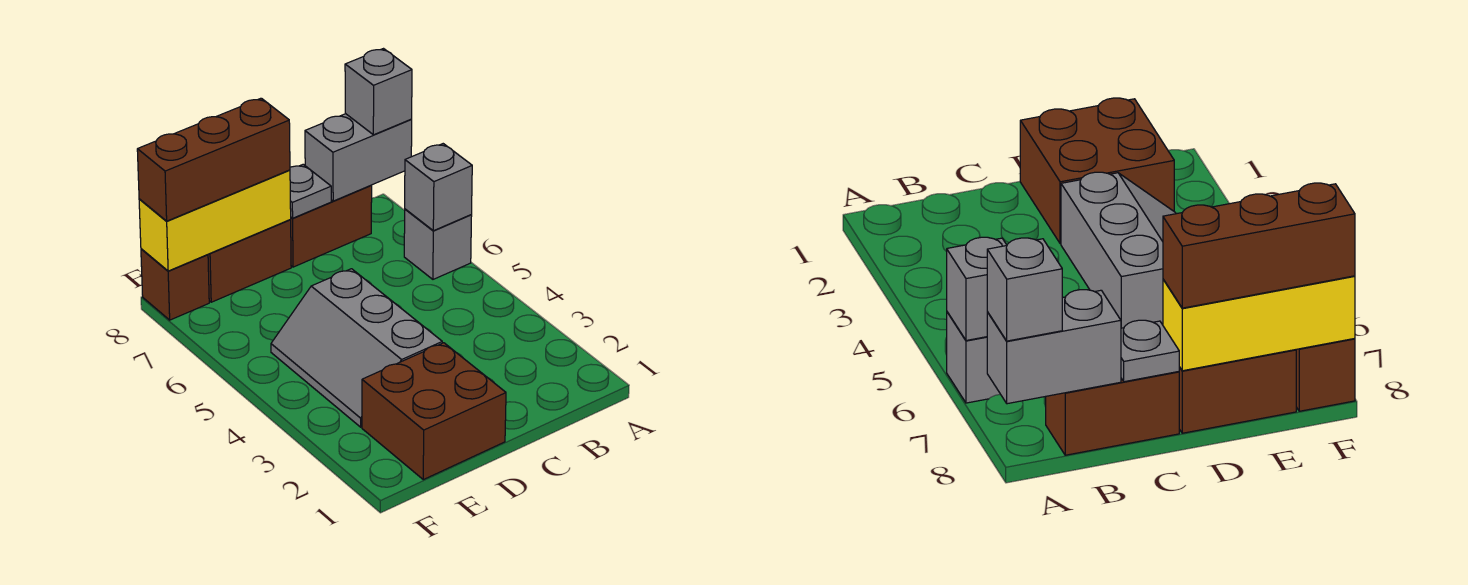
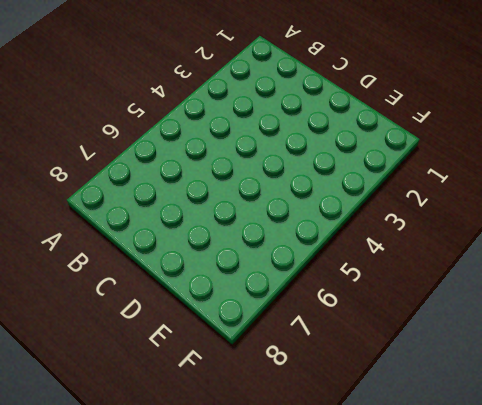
none -> grey 1x1 brick [404,209,472,279]
none -> brown 1x2 brick [290,185,372,267]
none -> brown 2x2 brick [362,343,506,480]

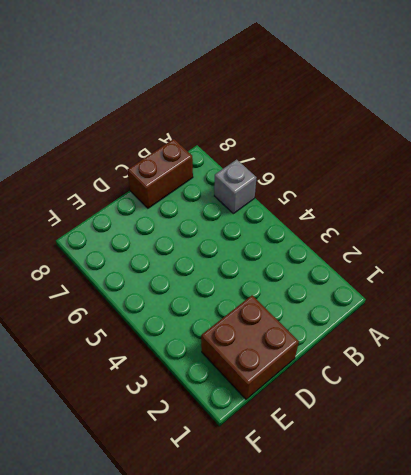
none -> grey 2x3 slope [271,269,442,427]
none -> brown 1x2 brick [208,220,291,302]
none -> brown 1x1 brick [141,249,209,320]

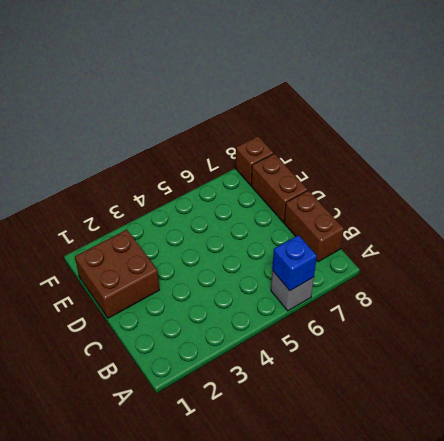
blue 1x1 brick [272,235,317,291] -> grey 1x1 brick [405,144,472,231]
none -> grey 2x3 slope [271,269,442,427]
none -> grey 1x2 brick [305,114,412,201]
none -> grey 1x1 plate [290,164,331,218]

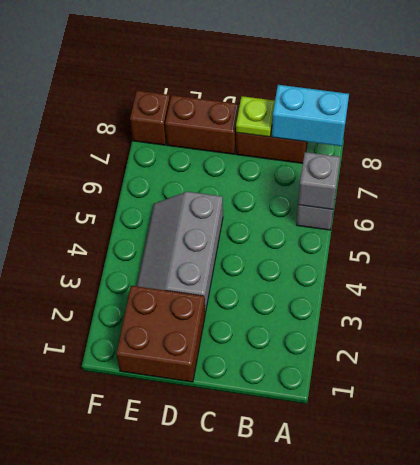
cyan 1x2 brick [272,85,349,146] -> grey 1x2 brick [305,114,412,201]
lime 1x1 plate [236,96,275,137] -> grey 1x1 plate [290,164,331,218]
none -> yellow 1x3 brick [139,170,291,271]
none -> grey 1x1 brick [345,49,412,135]
none -> brown 1x3 brick [137,98,290,221]

